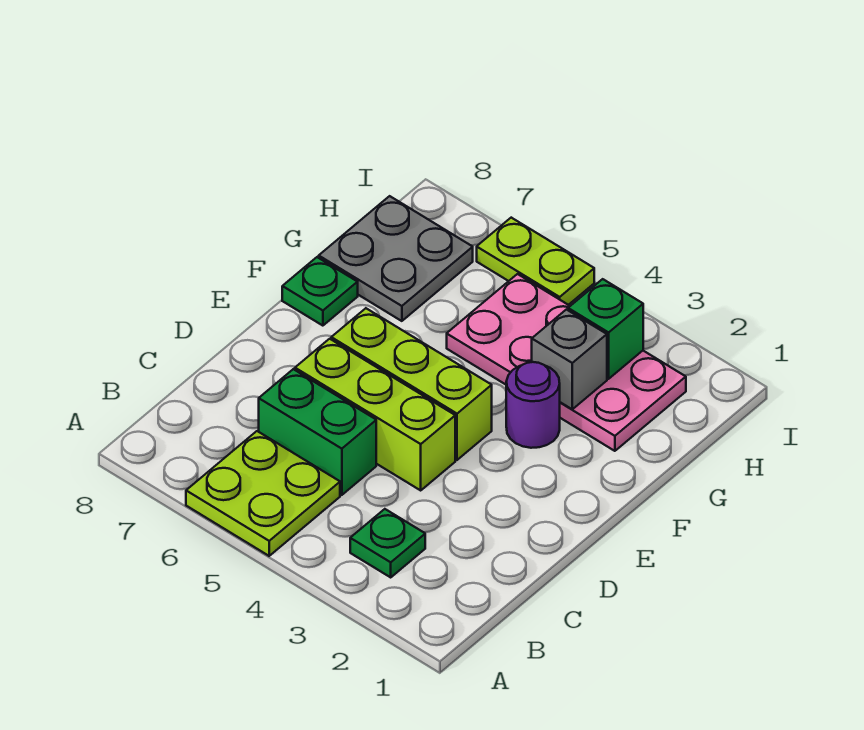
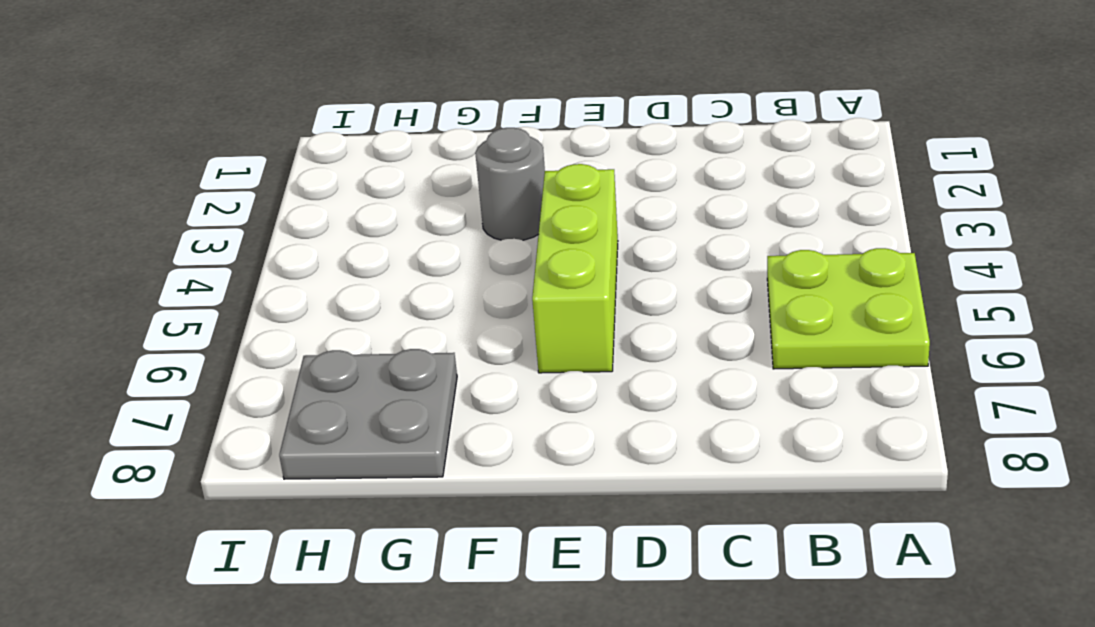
grey 1x1 round brick [475,128,545,240] -> purple 1x1 round brick [506,362,560,448]
none -> green 1x1 plate [350,509,425,577]
none -> green 1x2 brick [259,369,376,495]
none -> lime 1x3 brick [295,339,455,490]

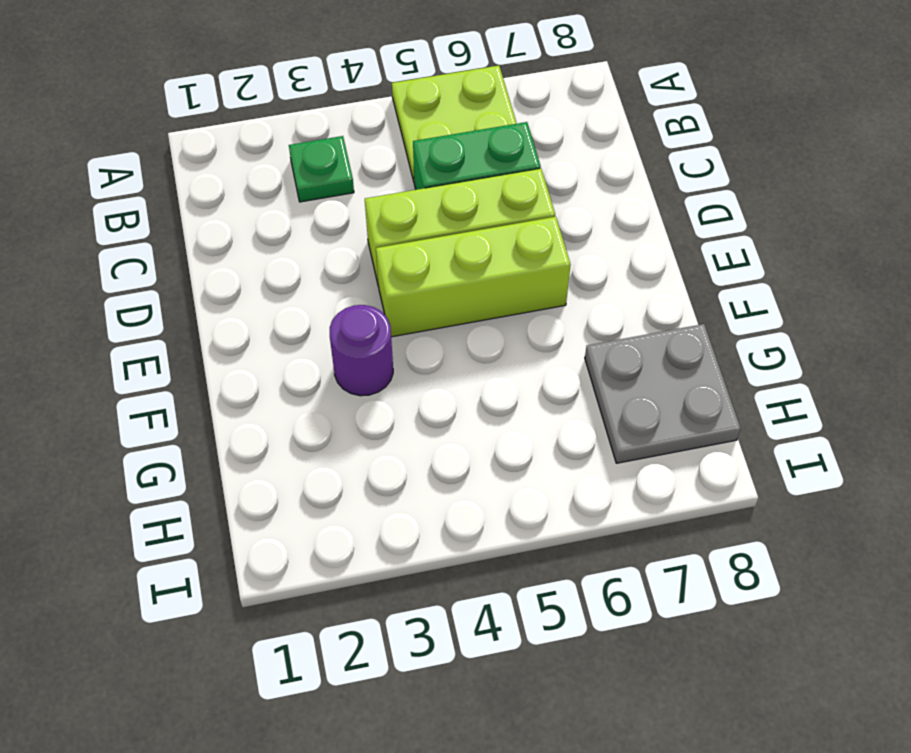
none -> green 1x1 plate [282,257,358,326]
none -> pink 2x4 plate [447,274,686,451]
none -> lime 1x2 plate [477,218,594,305]

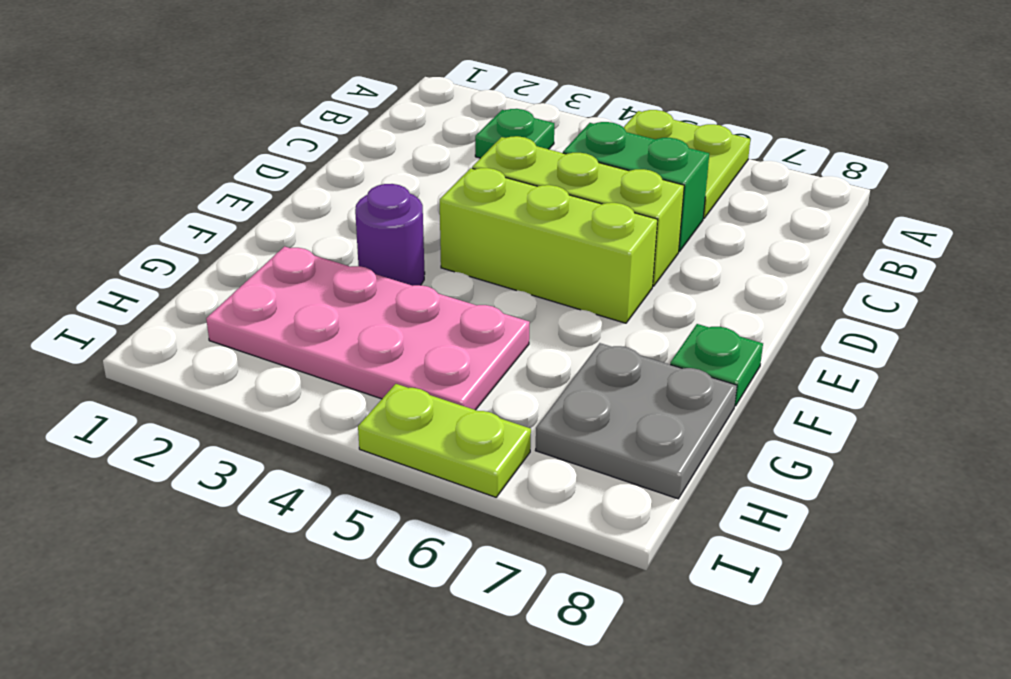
none -> grey 1x1 brick [532,310,607,409]
none -> green 1x1 brick [568,279,643,379]

